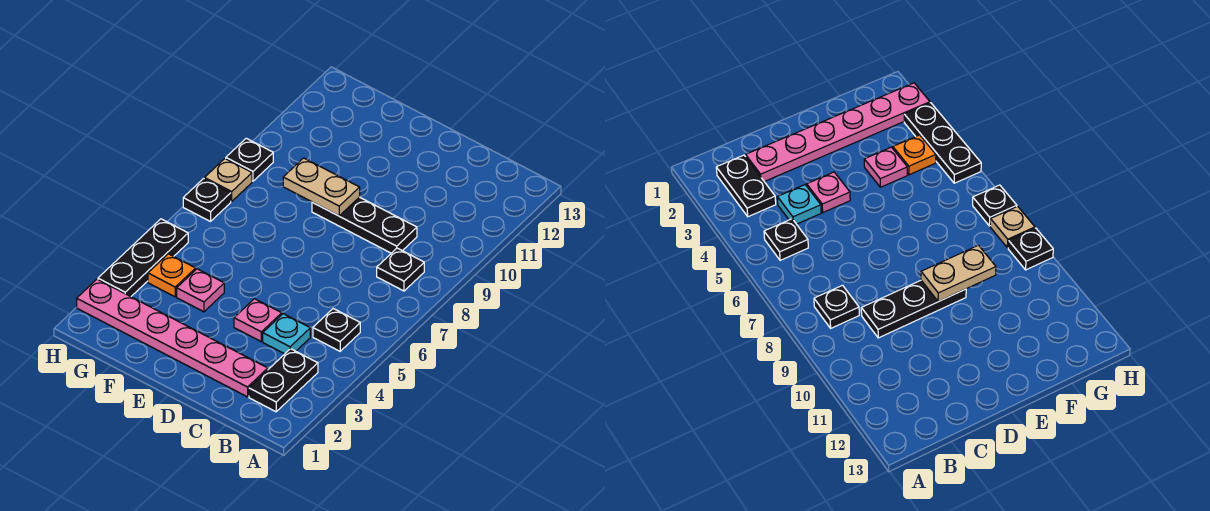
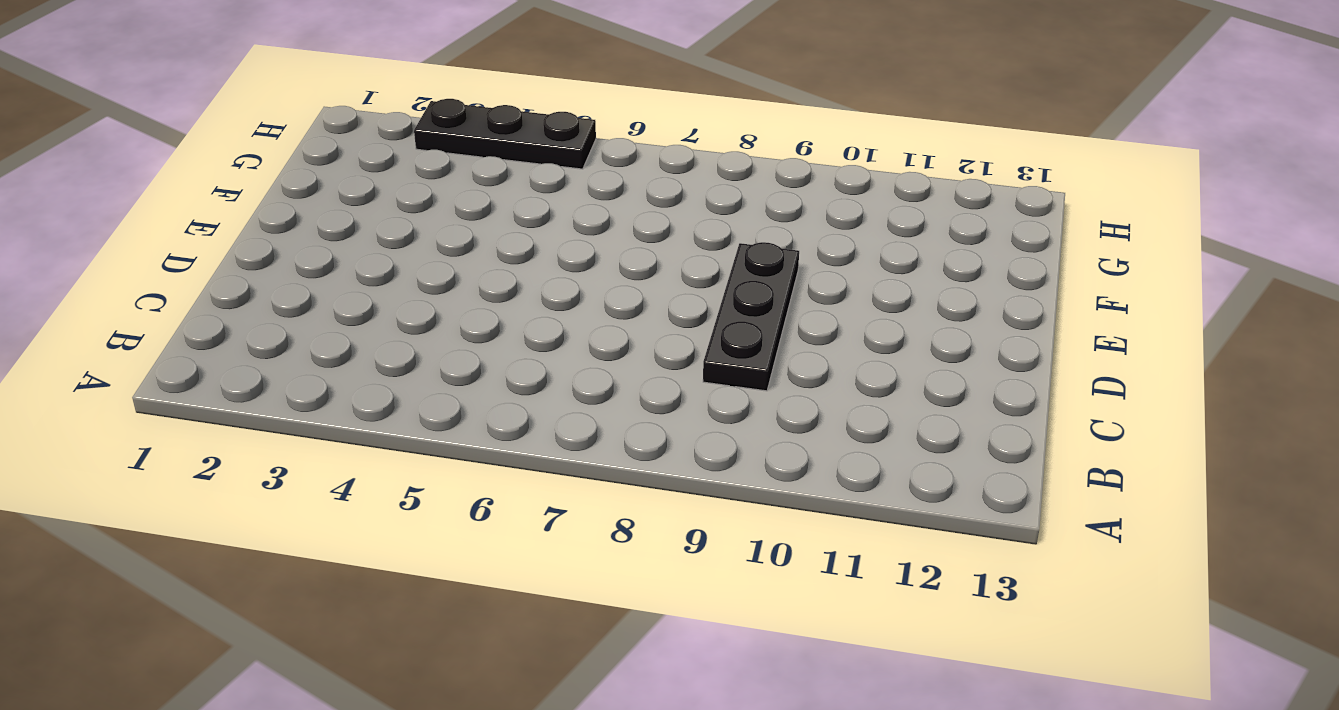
none -> black 1x2 plate [249,349,318,412]
none -> black 1x1 plate [313,309,360,351]
none -> black 1x1 plate [377,248,424,291]

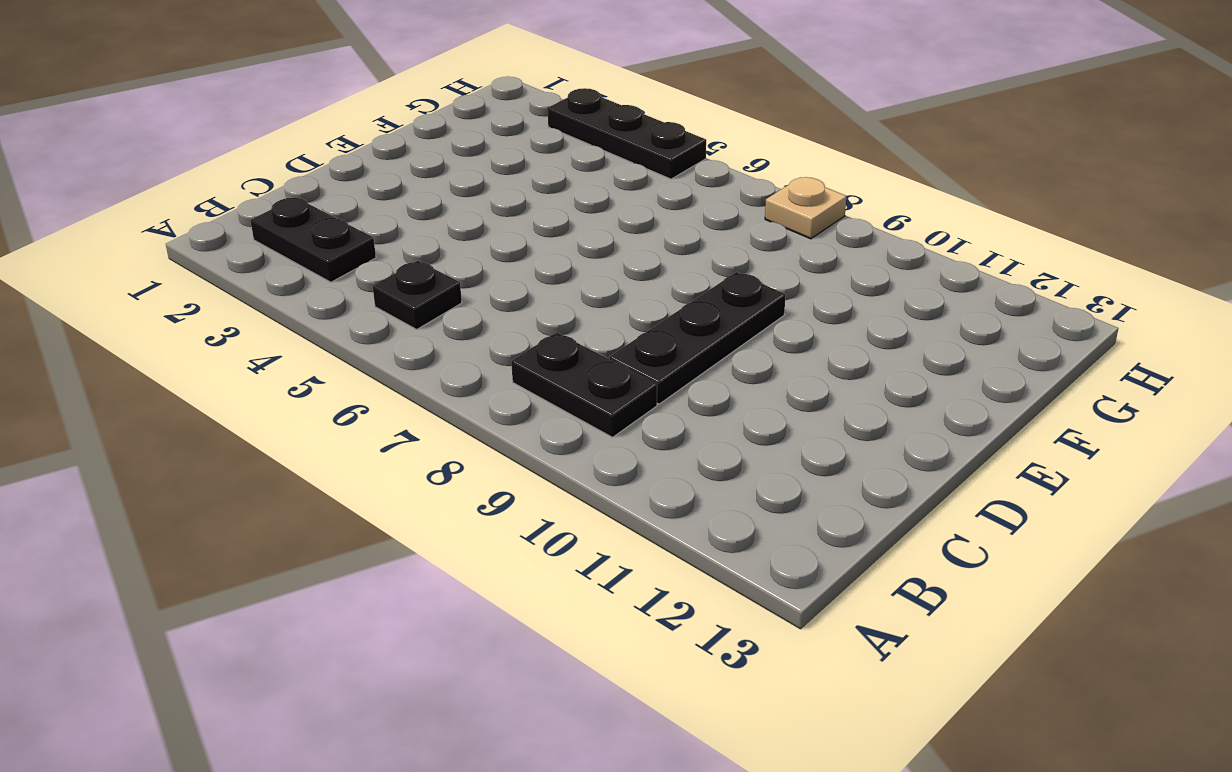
black 1x2 plate [511,332,657,437] -> black 1x1 plate [377,248,424,291]
none -> pink 1x6 plate [77,279,268,397]
none -> cyan 1x1 plate [263,314,310,354]
none -> pink 1x1 plate [234,299,282,341]

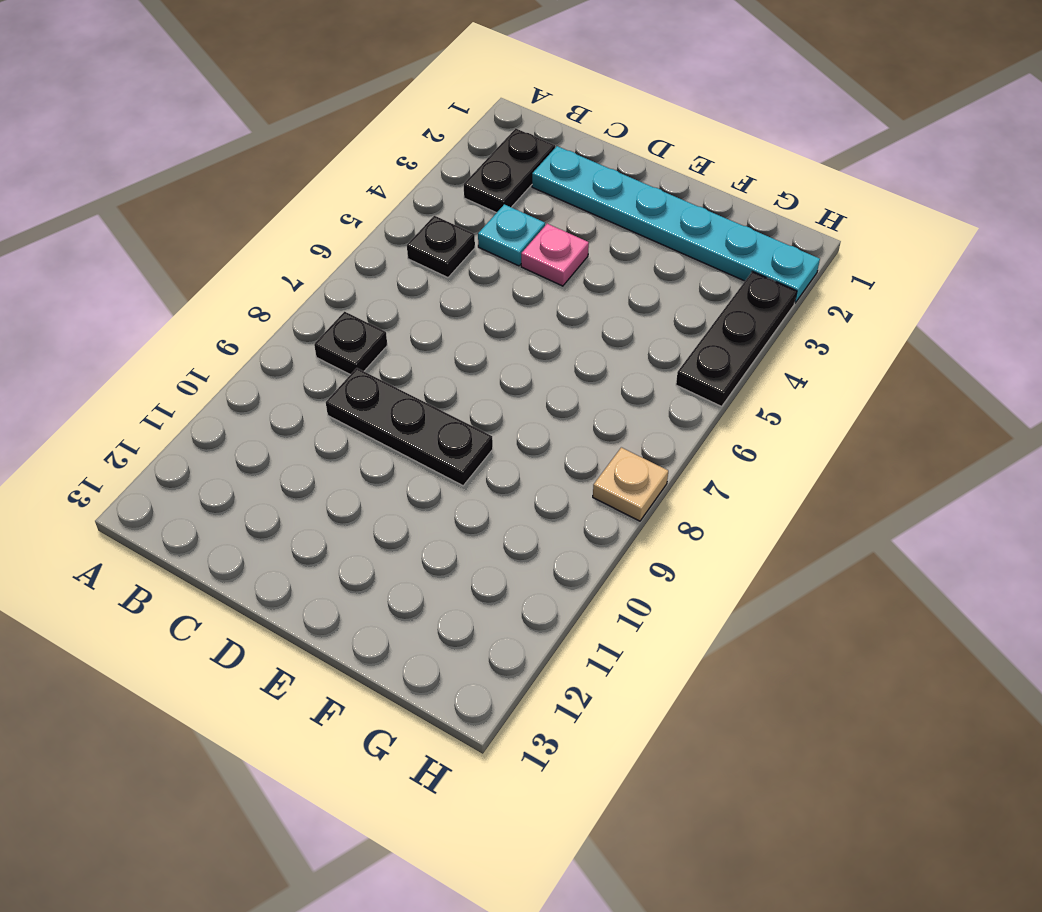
cyan 1x6 plate [532,146,820,303] -> pink 1x6 plate [77,279,268,397]
none -> pink 1x1 plate [177,269,224,312]
none -> orange 1x1 plate [148,254,196,297]
none -> black 1x1 plate [183,179,231,222]

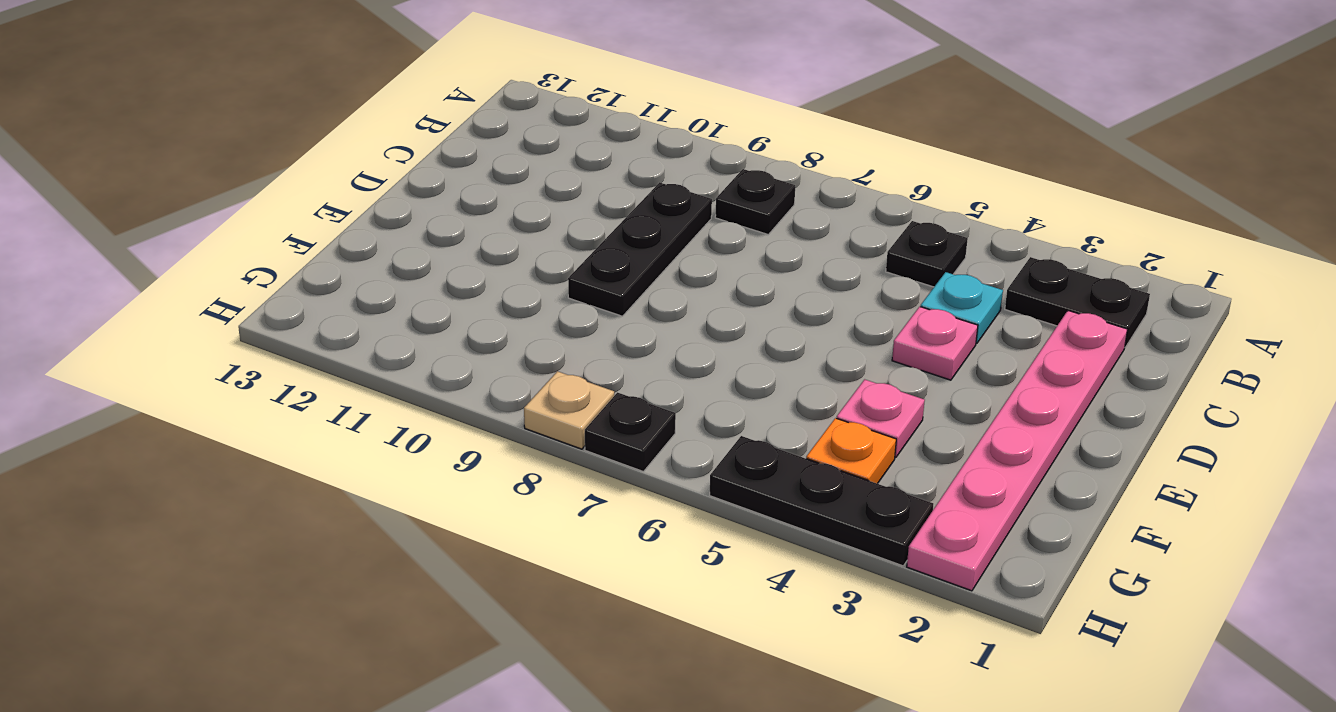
none -> black 1x1 plate [226,138,273,181]
none -> tan 1x2 plate [283,158,360,216]

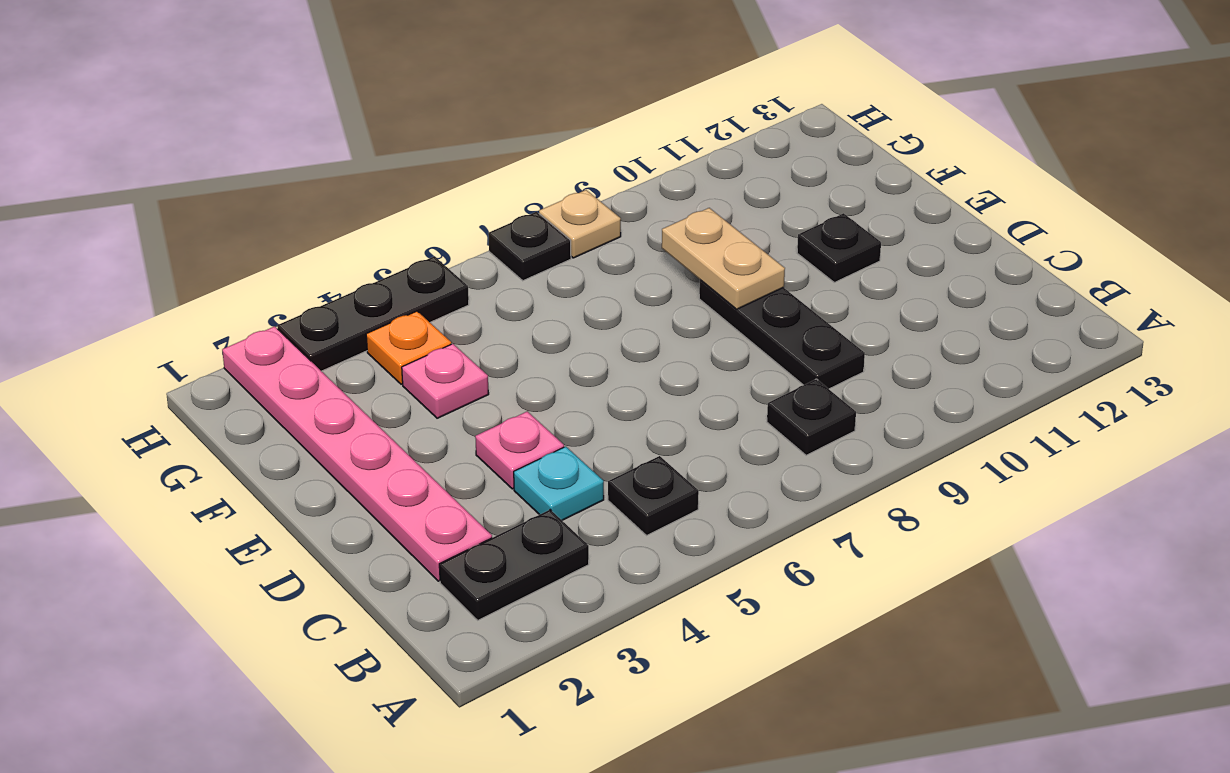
black 1x1 plate [797,213,881,282] -> black 1x1 plate moved to [226,138,273,181]

